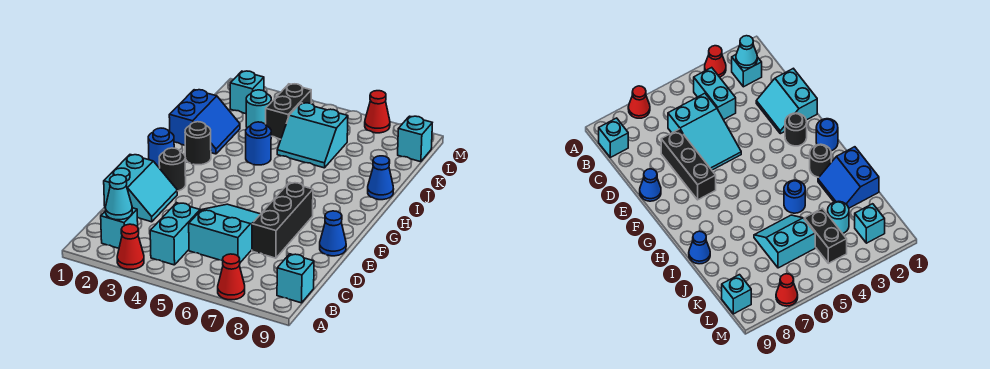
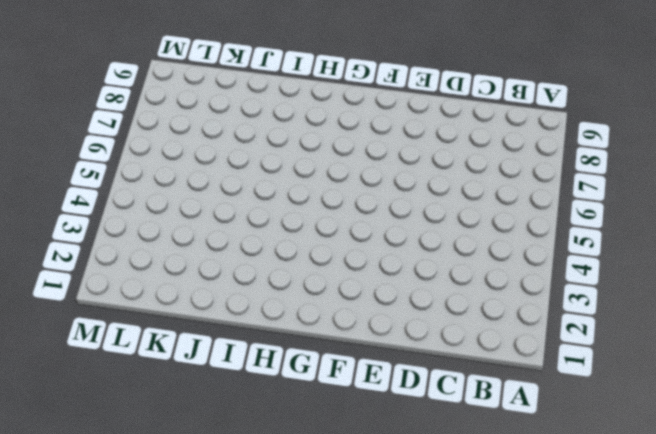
none -> red 1x1 cone [117,224,144,269]
none -> red 1x1 cone [218,254,245,300]
none -> cyan 1x1 brick [101,208,138,248]

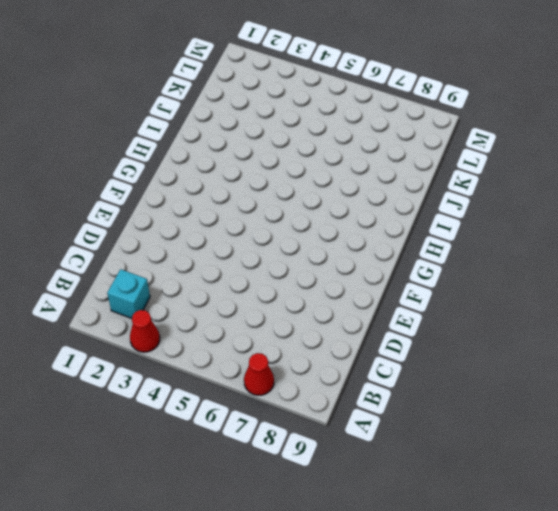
none -> cyan 1x2 brick [150,203,200,265]
none -> cyan 1x1 brick [277,254,314,303]
none -> cyan 2x3 slope [189,204,260,263]

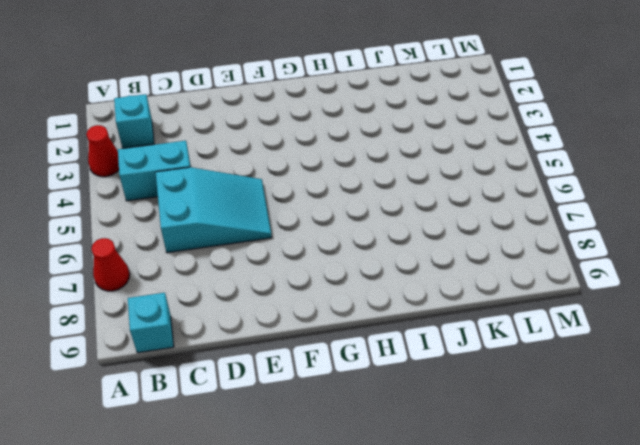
none -> cyan 2x2 slope [104,155,177,222]
none -> black 1x3 brick [252,182,313,258]
none -> blue 1x1 cone [320,211,346,256]

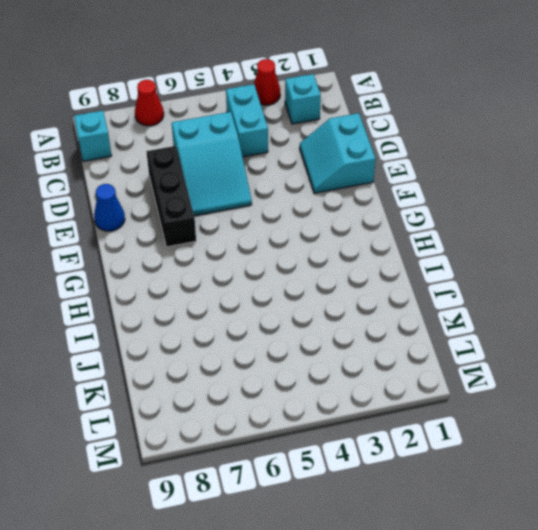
none -> black 1x1 round brick [159,148,186,191]
none -> blue 1x1 round brick [148,128,174,168]
none -> black 1x1 round brick [185,122,211,165]

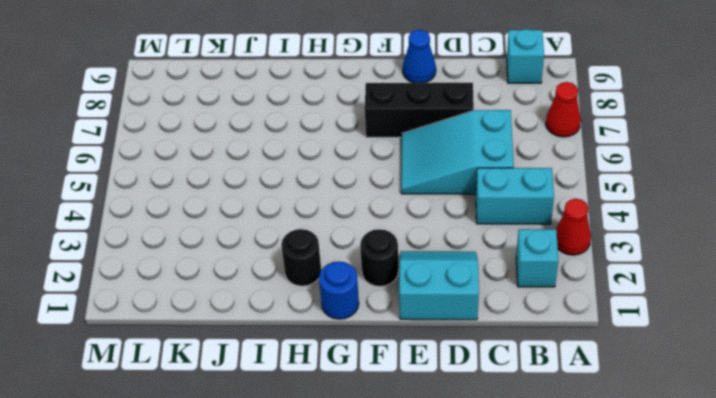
none -> blue 2x2 slope [169,90,240,154]
none -> blue 1x1 round brick [246,122,271,165]
none -> blue 1x1 cone [368,156,394,200]

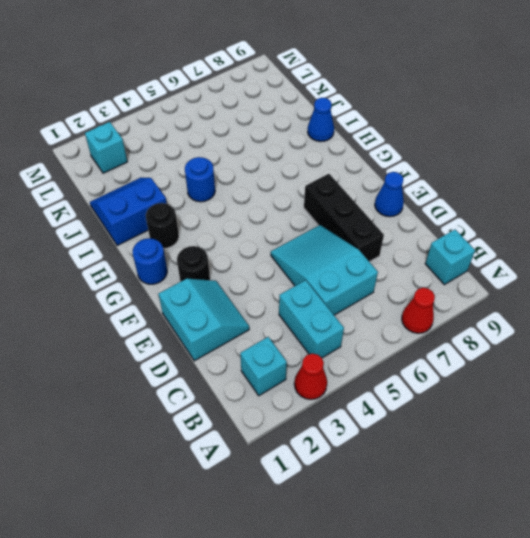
blue 2x2 slope [90,177,167,246] -> blue 2x2 slope turned to [169,90,240,154]
none -> cyan 2x2 slope [277,103,348,168]
none -> cyan 1x1 round brick [246,90,271,128]
none -> black 1x2 brick [266,84,311,139]

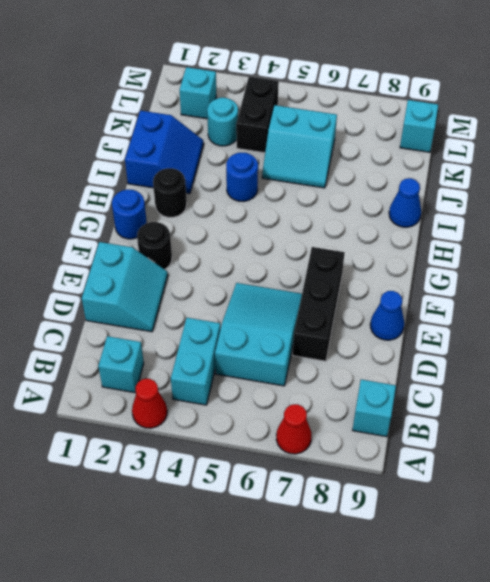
none -> red 1x1 cone [365,91,390,133]
none -> cyan 1x1 cone [106,175,132,220]

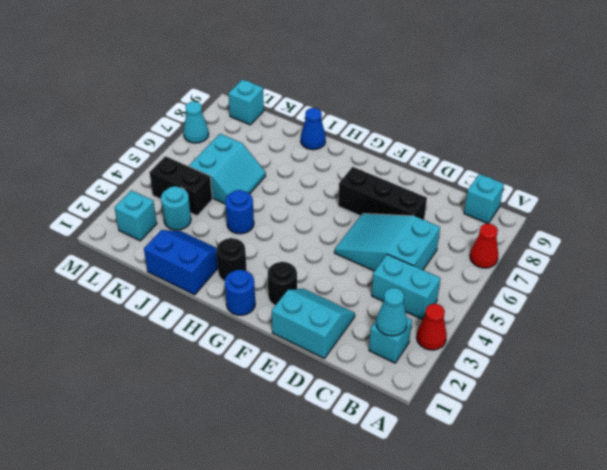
cyan 1x1 cone [183,101,209,143] -> red 1x1 cone [365,91,390,133]
none -> blue 1x1 cone [320,211,346,256]

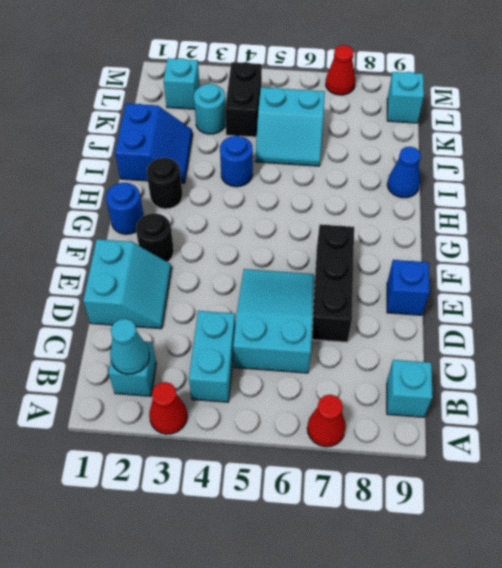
blue 1x1 brick [387,260,430,315] -> blue 1x1 cone [320,211,346,256]

